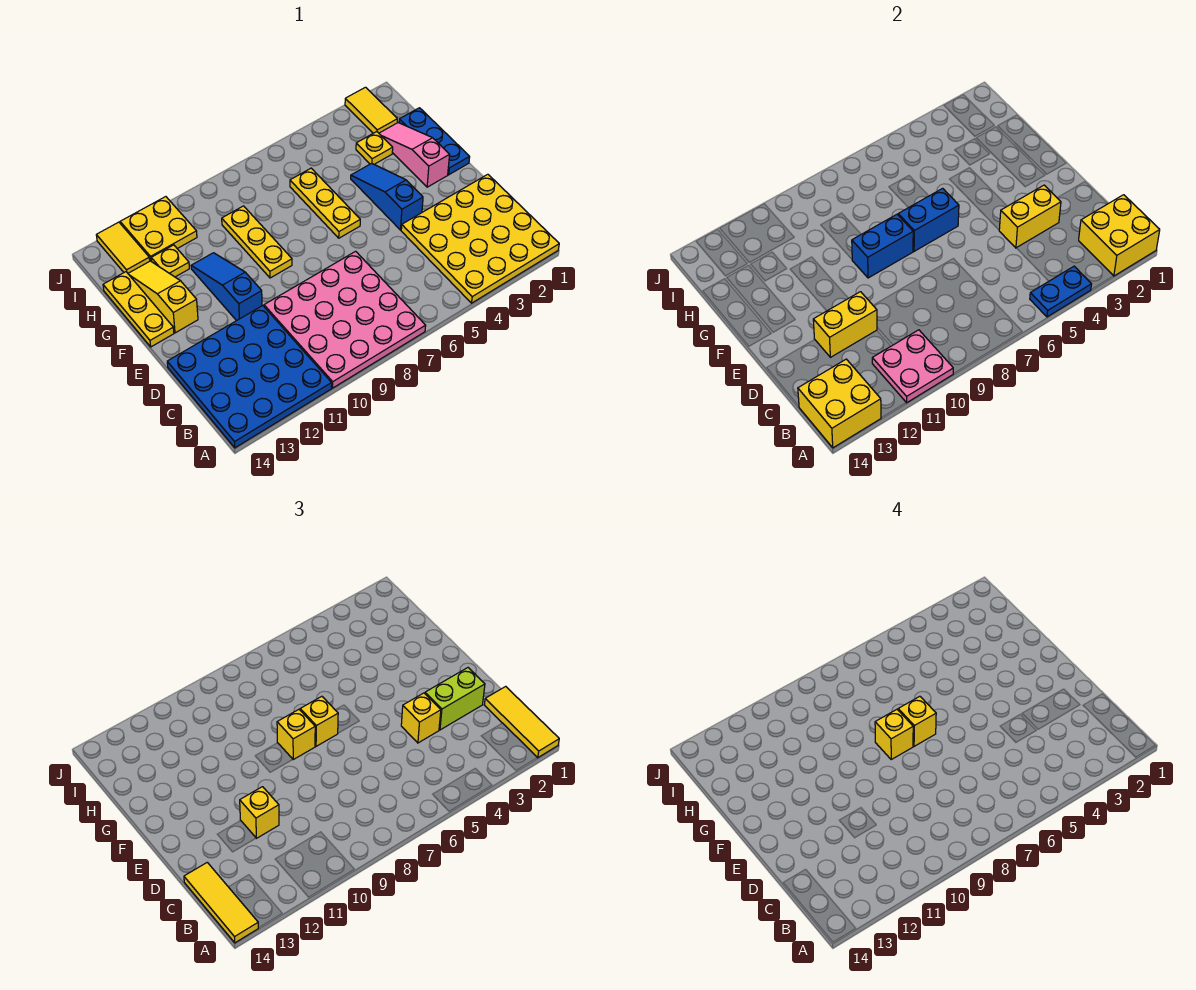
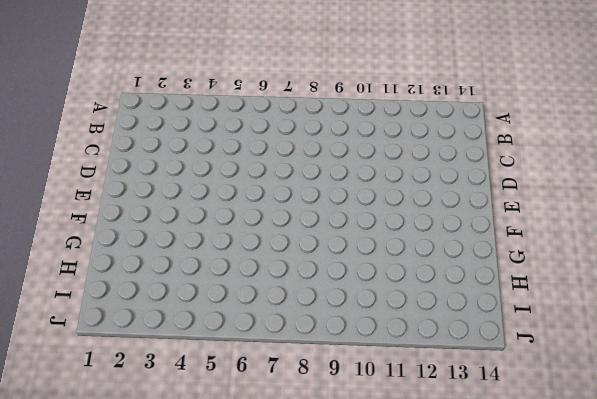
none -> yellow 4x4 plate [401,174,559,303]
none -> pink 4x4 plate [264,251,426,388]
none -> blue 4x4 plate [167,306,332,448]
none -> blue 1x3 slope [351,163,423,230]

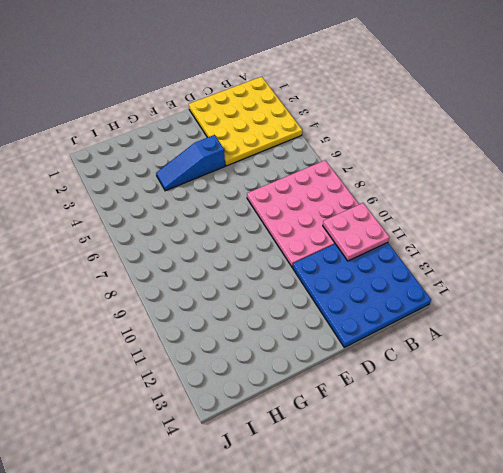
none -> blue 1x3 slope [191,253,262,321]
none -> blue 1x3 plate [399,108,470,175]
none -> pink 1x3 slope [379,123,449,187]
none -> yellow 1x3 plate [290,168,360,238]

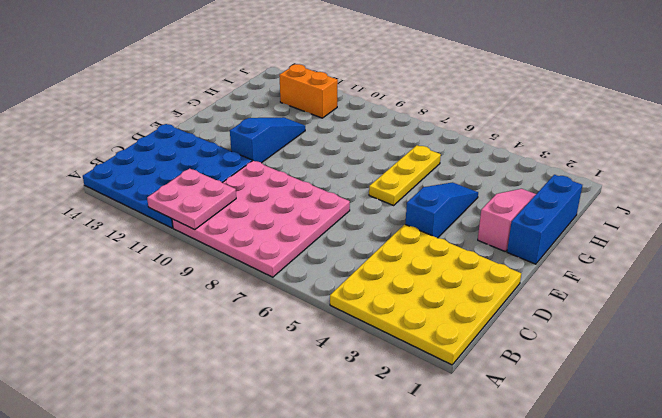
blue 1x3 brick [507,175,582,264] -> blue 1x3 plate [399,108,470,175]
orange 1x2 brick [279,64,338,118] -> yellow 2x2 plate [120,197,197,262]
none -> yellow 1x3 plate [222,206,292,278]
none -> yellow 1x3 slope [128,261,198,333]
none -> yellow 1x3 plate [103,272,174,347]
none -> yellow 1x1 plate [356,132,393,164]

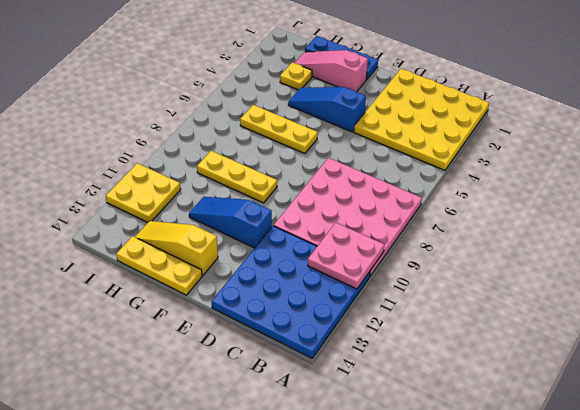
none -> yellow 1x1 plate [151,245,189,277]
none -> yellow 1x2 tile [345,87,397,133]
none -> yellow 1x2 tile [96,222,150,273]
none -> yellow 2x2 brick [1079,195,1160,276]

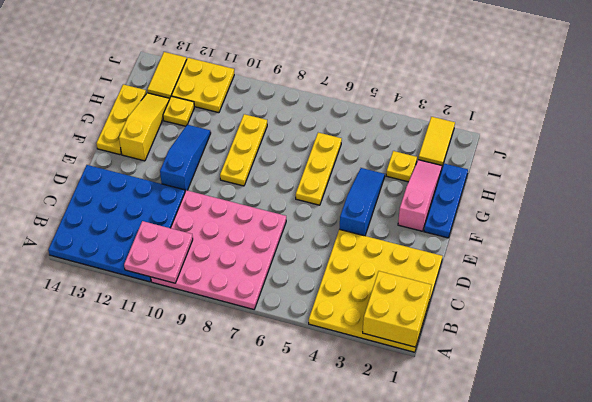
none -> blue 1x2 plate [1030,266,1091,317]
none -> yellow 2x2 brick [798,359,881,448]
none -> yellow 1x2 brick [999,185,1061,248]
none -> yellow 1x2 brick [813,292,877,357]

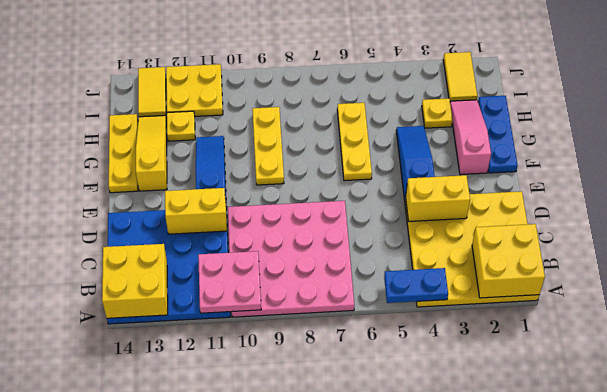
none -> blue 1x2 brick [898,188,959,251]
none -> blue 1x2 brick [852,215,913,278]
none -> yellow 1x3 tile [484,686,559,758]
none -> yellow 1x3 tile [184,862,258,943]

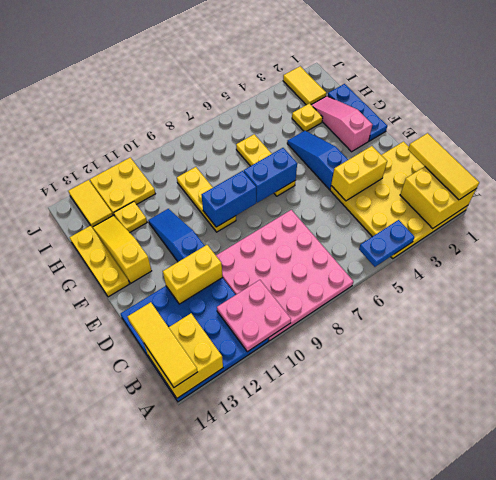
none -> lime 1x2 brick [425,668,485,730]
none -> yellow 1x1 brick [401,693,441,743]
none -> yellow 1x1 brick [240,787,279,838]
none -> yellow 1x1 brick [300,696,338,746]

